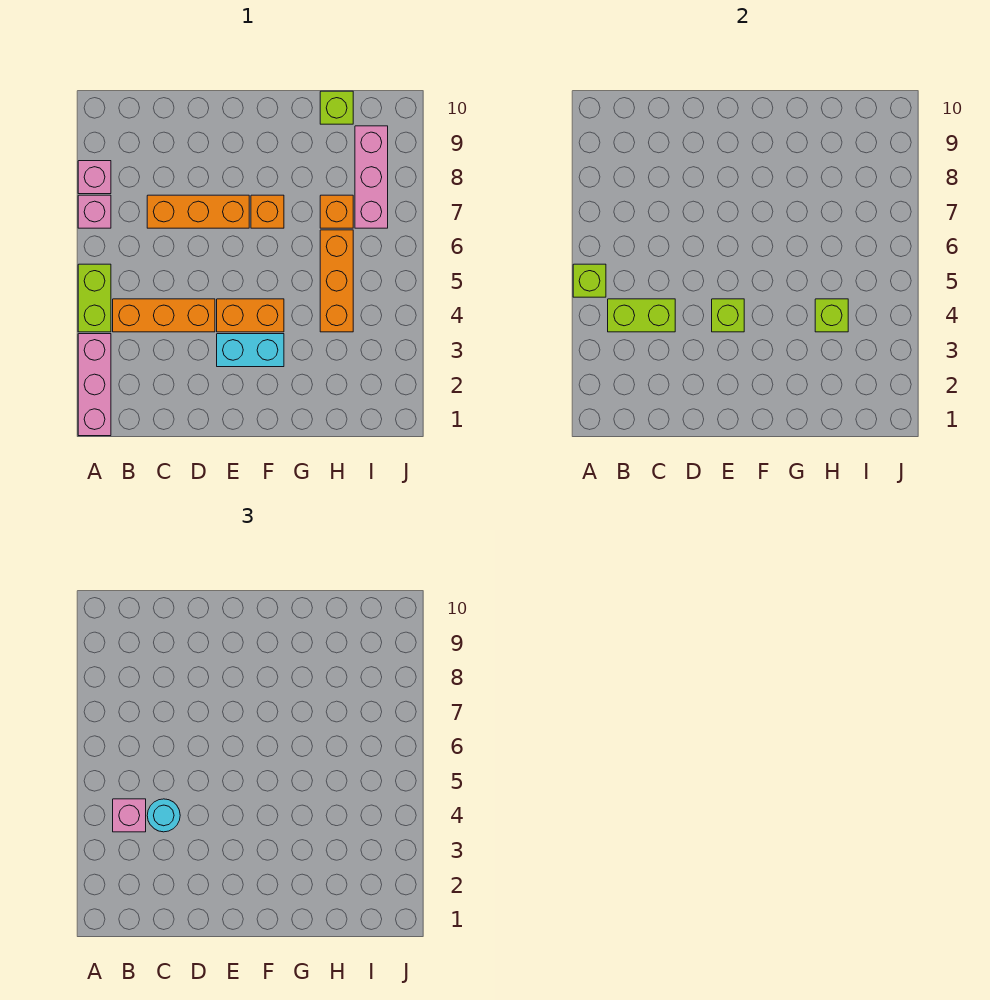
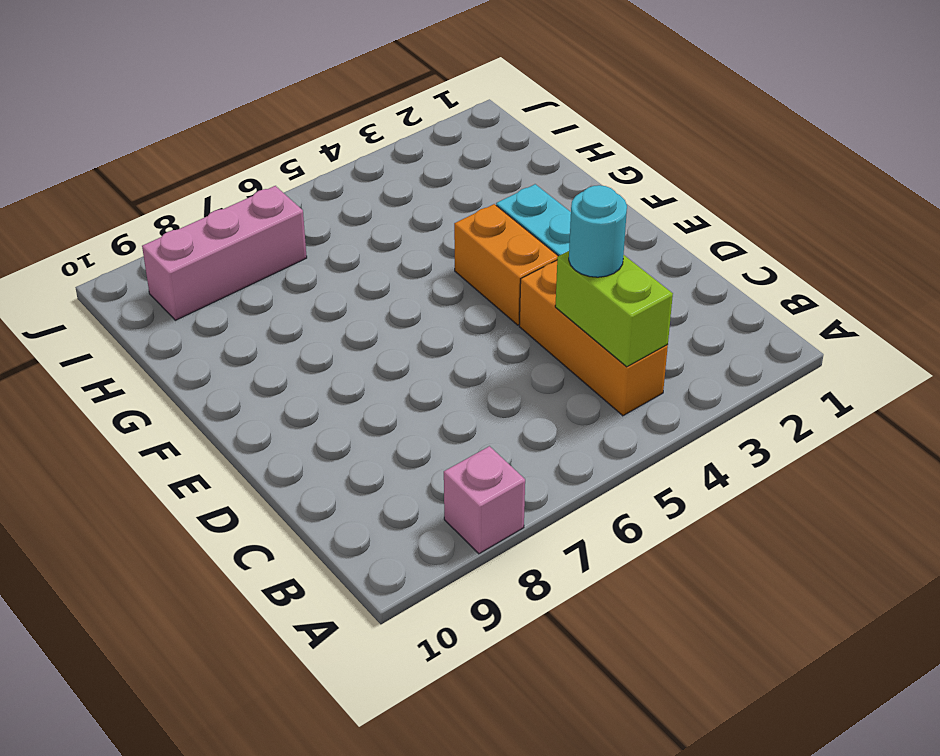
none -> pink 1x3 brick [78,334,111,436]
none -> lime 1x2 brick [78,264,111,332]
none -> pink 1x1 brick [78,195,111,228]

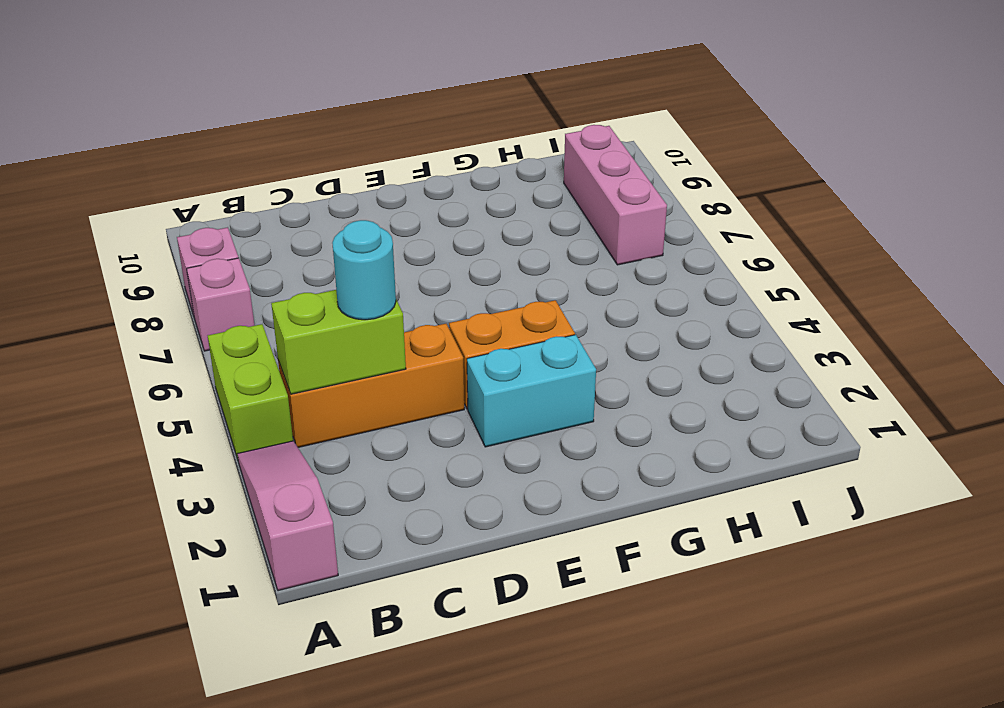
pink 1x3 slope [237,441,338,591] -> pink 1x3 brick [78,334,111,436]
none -> orange 1x3 brick [147,195,249,228]
none -> orange 1x1 brick [251,195,284,228]
none -> orange 1x3 brick [320,230,353,332]

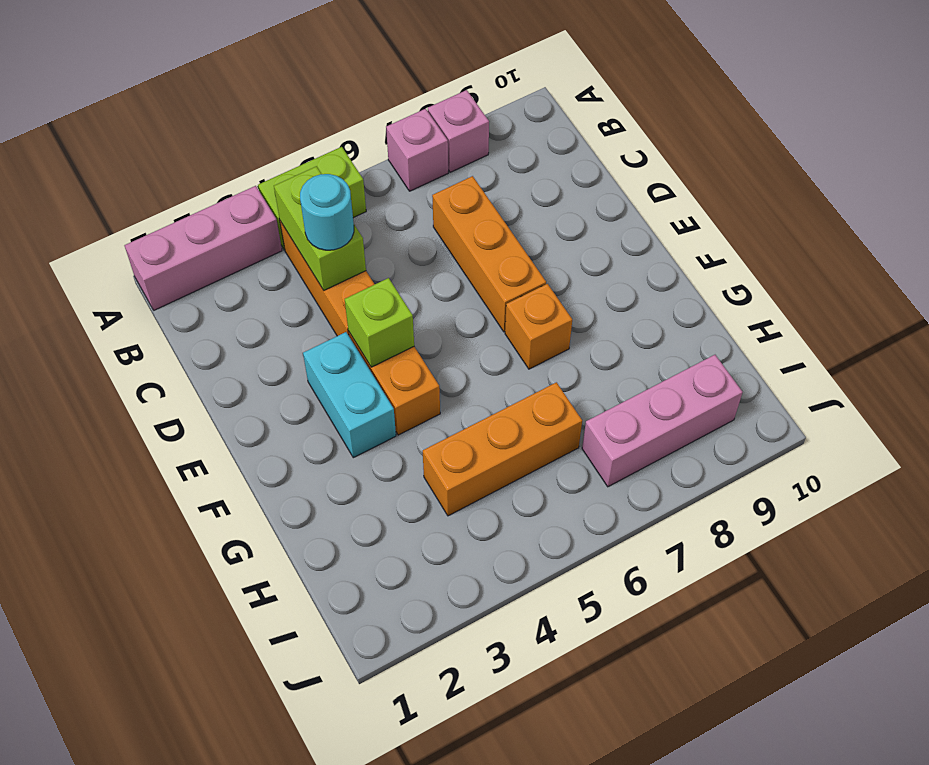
none -> orange 1x1 brick [320,195,353,228]
none -> lime 1x1 brick [320,91,353,124]
none -> lime 1x1 brick [573,264,606,297]

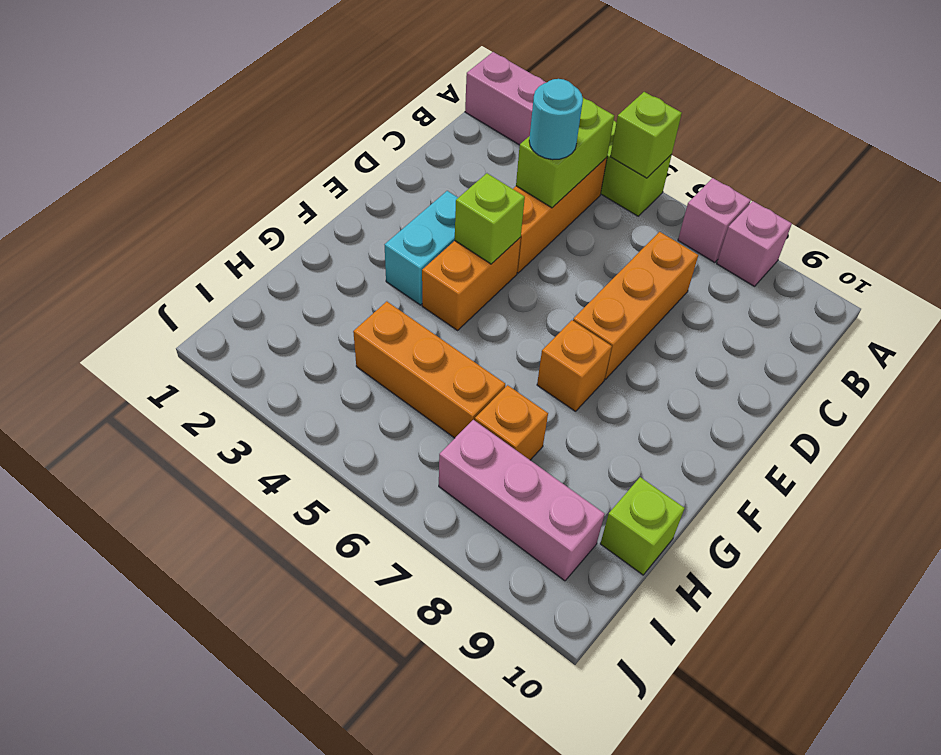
none -> lime 1x1 brick [815,299,848,332]
none -> pink 1x1 brick [113,799,146,832]

